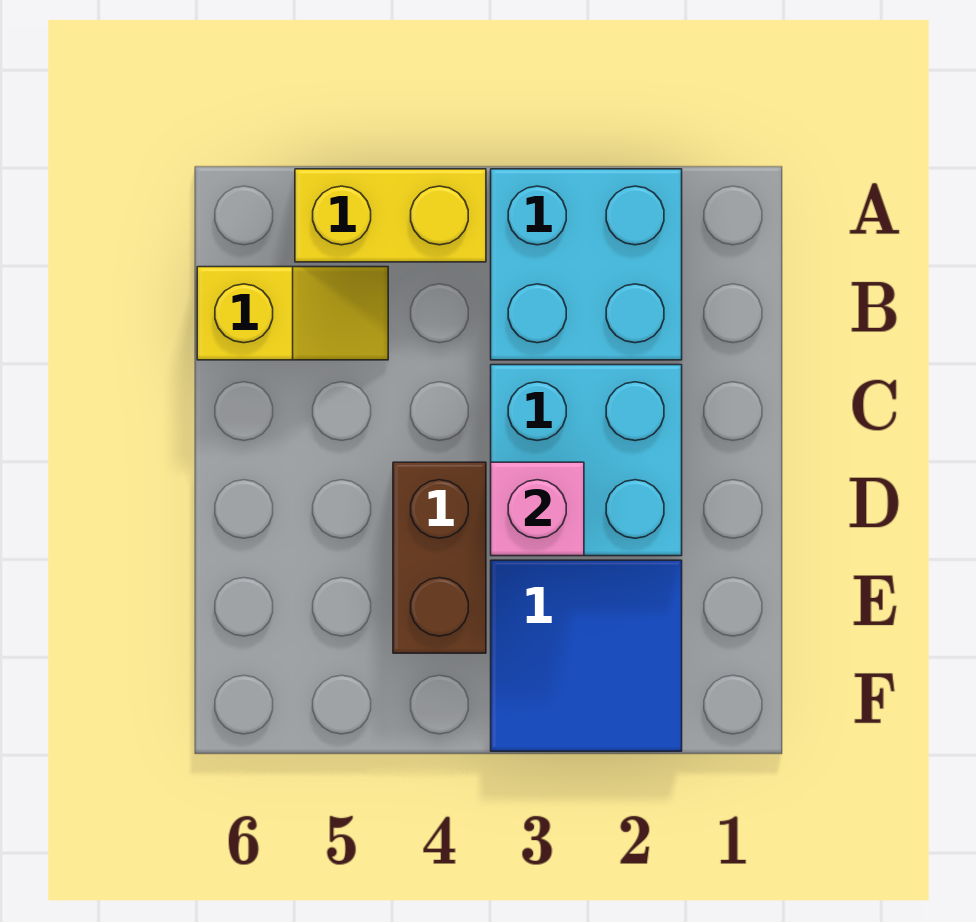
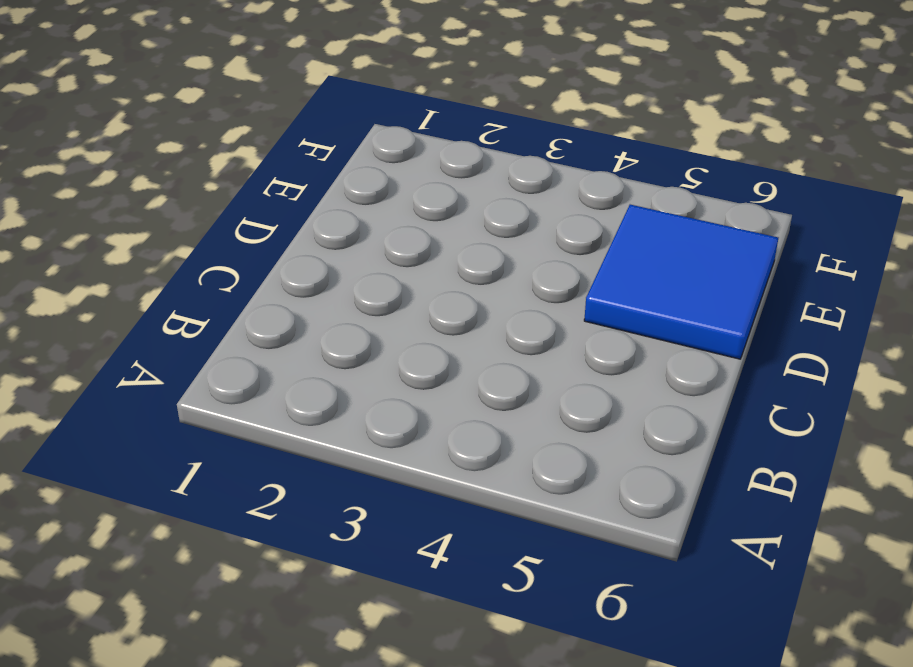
blue 2x2 tile [584,205,778,359] -> blue 2x2 tile moved to [491,560,682,751]
none -> cyan 2x2 brick [491,169,682,360]
none -> yellow 1x2 brick [295,169,486,262]

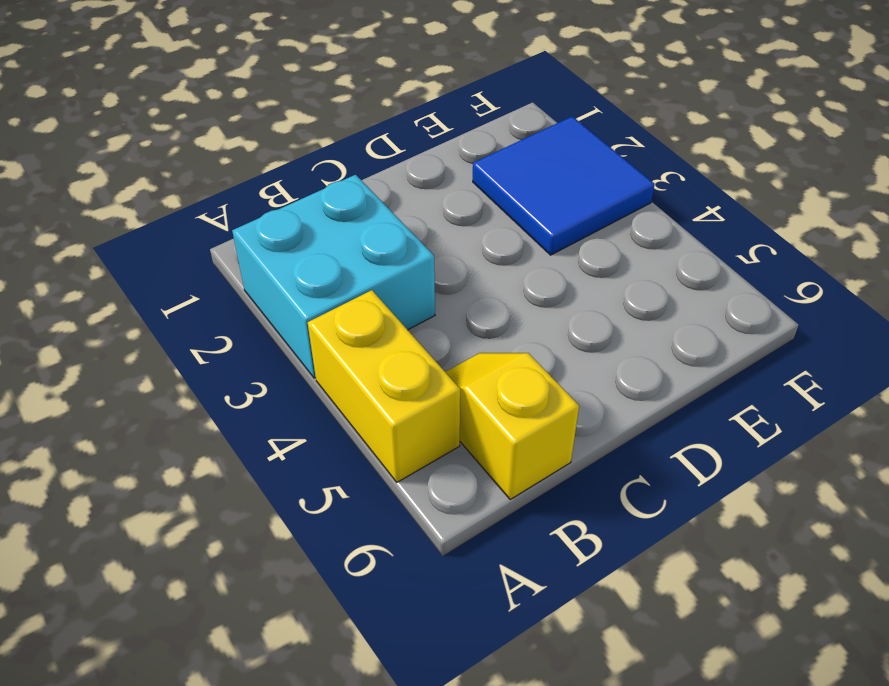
none -> cyan 2x2 brick [491,365,682,556]
none -> brown 1x2 brick [393,462,486,653]

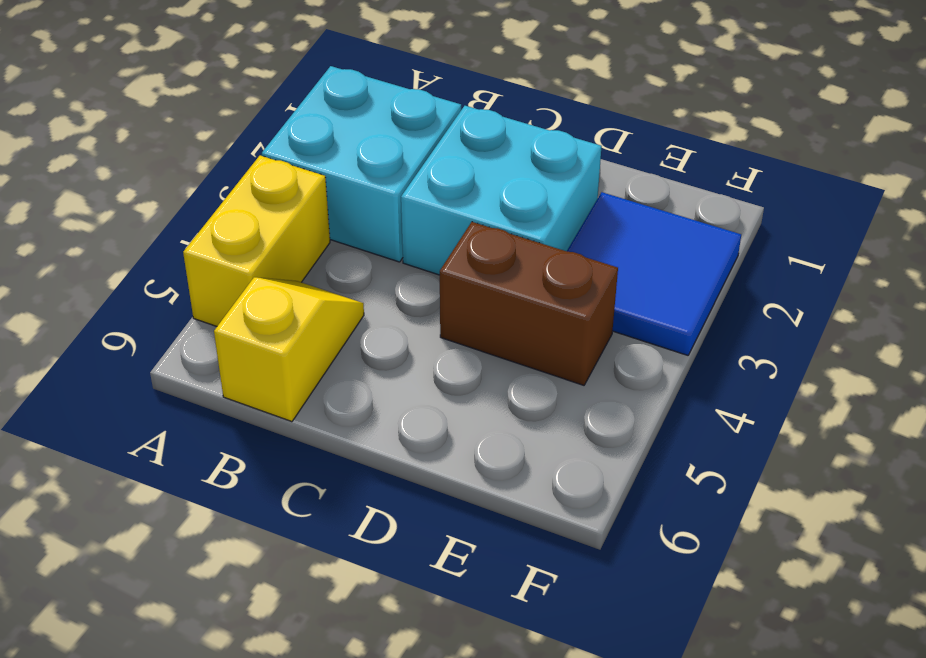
none -> pink 1x1 brick [491,462,584,556]

